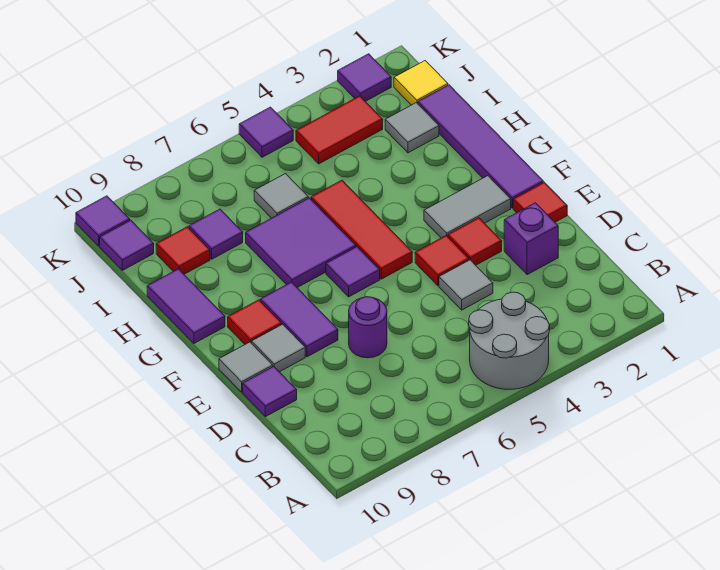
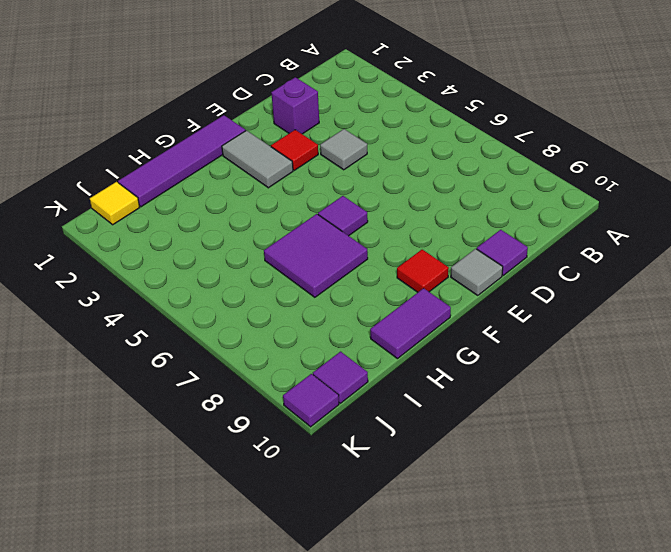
none -> grey 2x2 round brick [469,292,550,389]
none -> purple 1x1 round brick [349,297,387,358]
none -> red 1x1 tile [513,182,567,222]

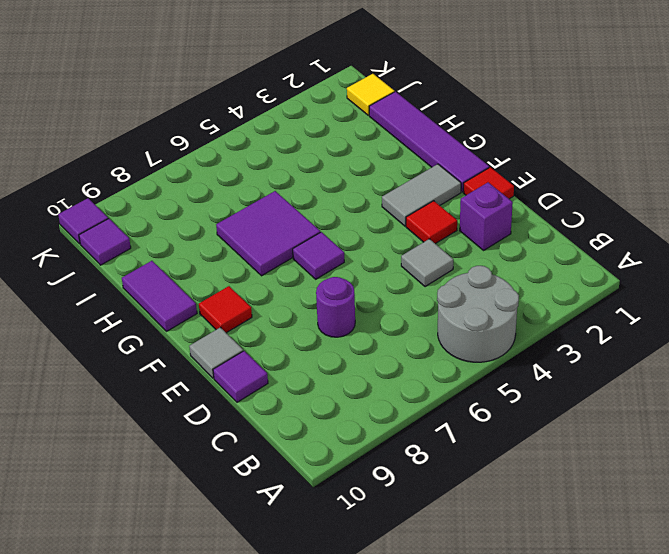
none -> red 1x1 tile [415,236,469,286]
none -> purple 1x2 tile [260,282,338,357]
none -> grey 1x1 tile [252,324,305,372]

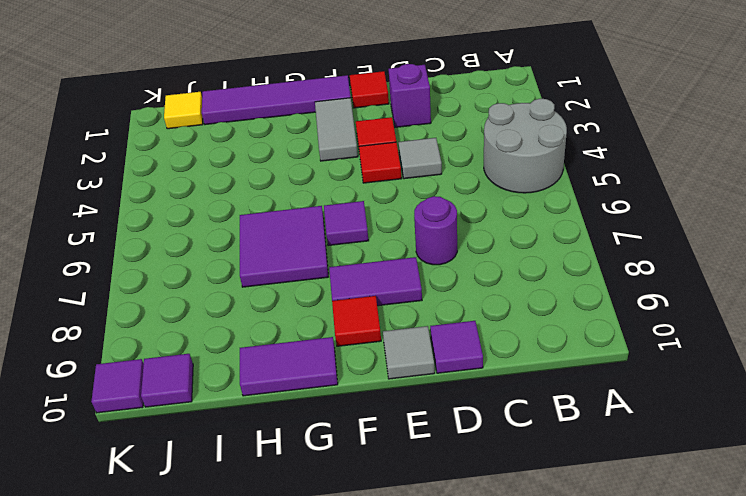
none -> grey 1x1 tile [252,324,305,372]
none -> red 1x3 tile [311,180,412,279]
none -> grey 1x1 tile [385,103,439,153]

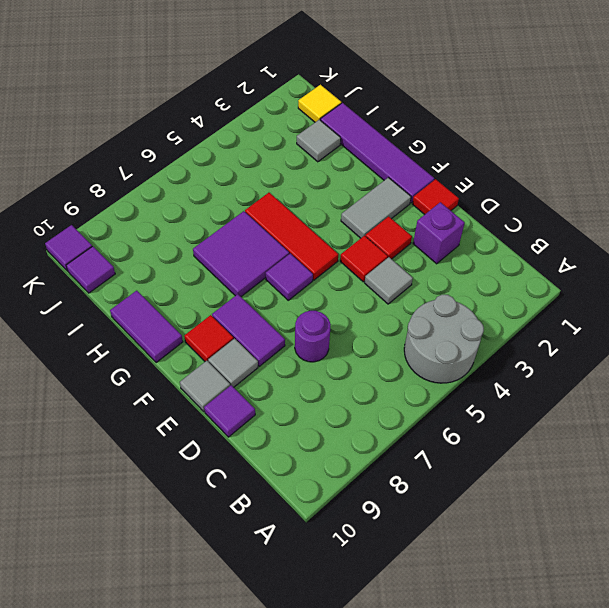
none -> grey 1x1 tile [254,174,308,218]
none -> purple 1x1 tile [189,209,243,259]
none -> red 1x1 tile [156,227,210,274]

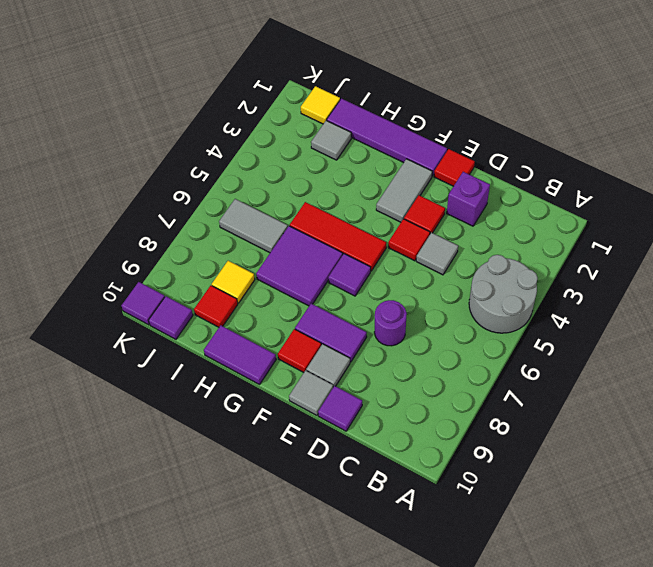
grey 1x2 tile [219,199,288,253] -> grey 1x1 tile [254,174,308,218]
yellow 1x1 tile [212,261,255,303] -> purple 1x1 tile [189,209,243,259]
none -> red 1x2 tile [296,96,383,164]
none -> purple 1x1 tile [338,54,391,101]
none -> purple 1x1 tile [239,107,293,157]

